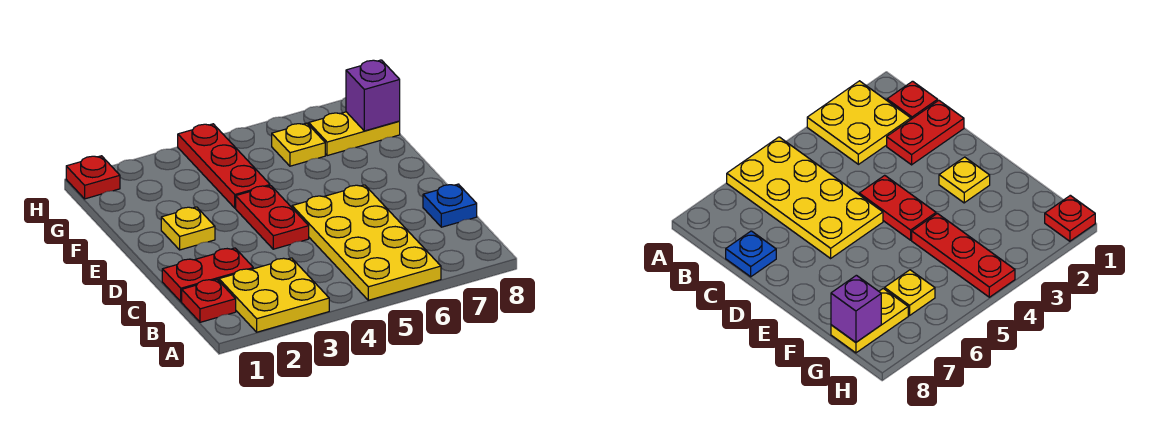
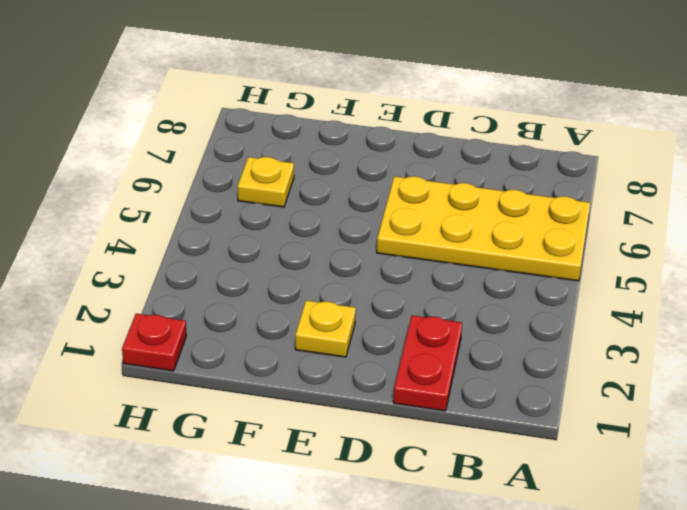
none -> yellow 2x2 plate [219,258,329,332]
none -> red 1x1 plate [182,279,236,322]
none -> blue 1x1 plate [423,184,477,227]

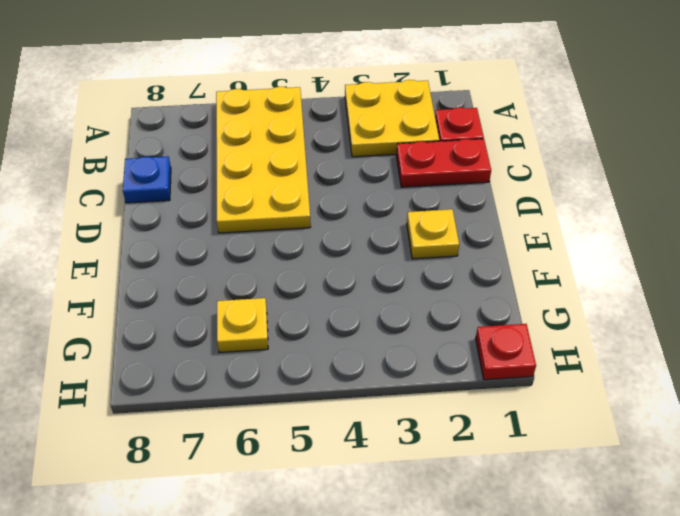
none -> red 1x2 plate [236,186,309,249]
none -> red 1x3 plate [178,124,270,208]
none -> yellow 1x2 plate [309,112,400,156]

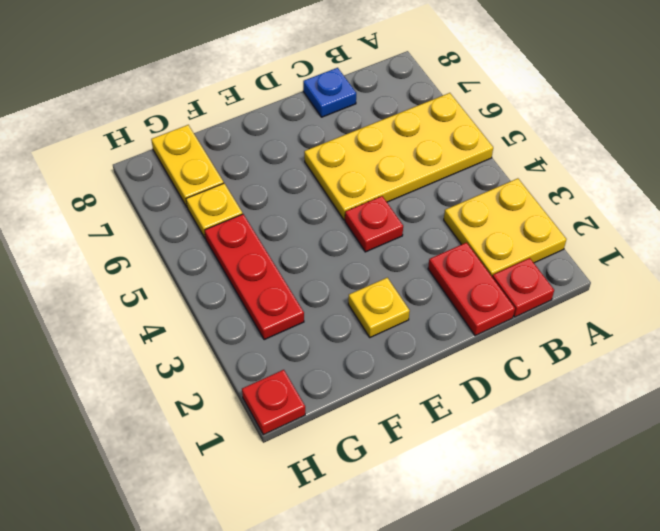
red 1x1 plate [345,196,403,252] -> red 1x2 plate [236,186,309,249]
red 1x3 plate [205,214,304,340] -> red 1x3 plate turned to [178,124,270,208]
none -> purple 1x1 brick [346,60,400,131]

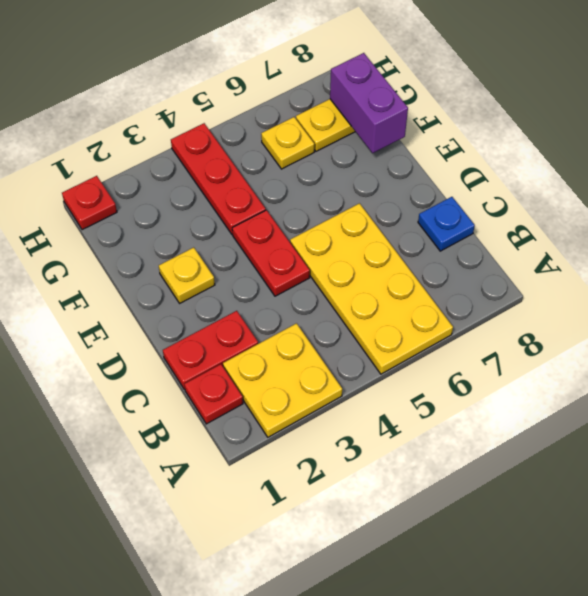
purple 1x2 brick [330,53,408,153] -> purple 1x1 brick [346,60,400,131]

